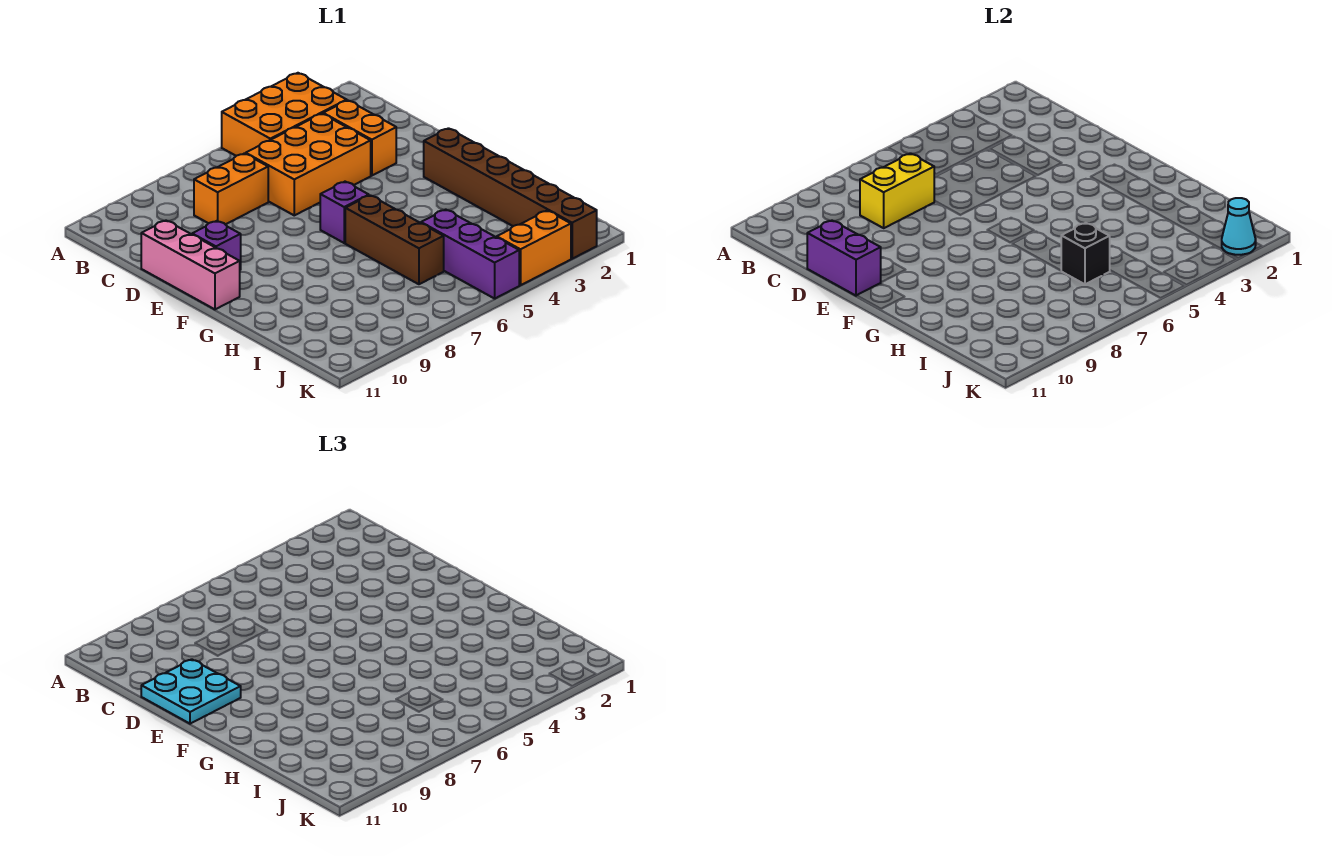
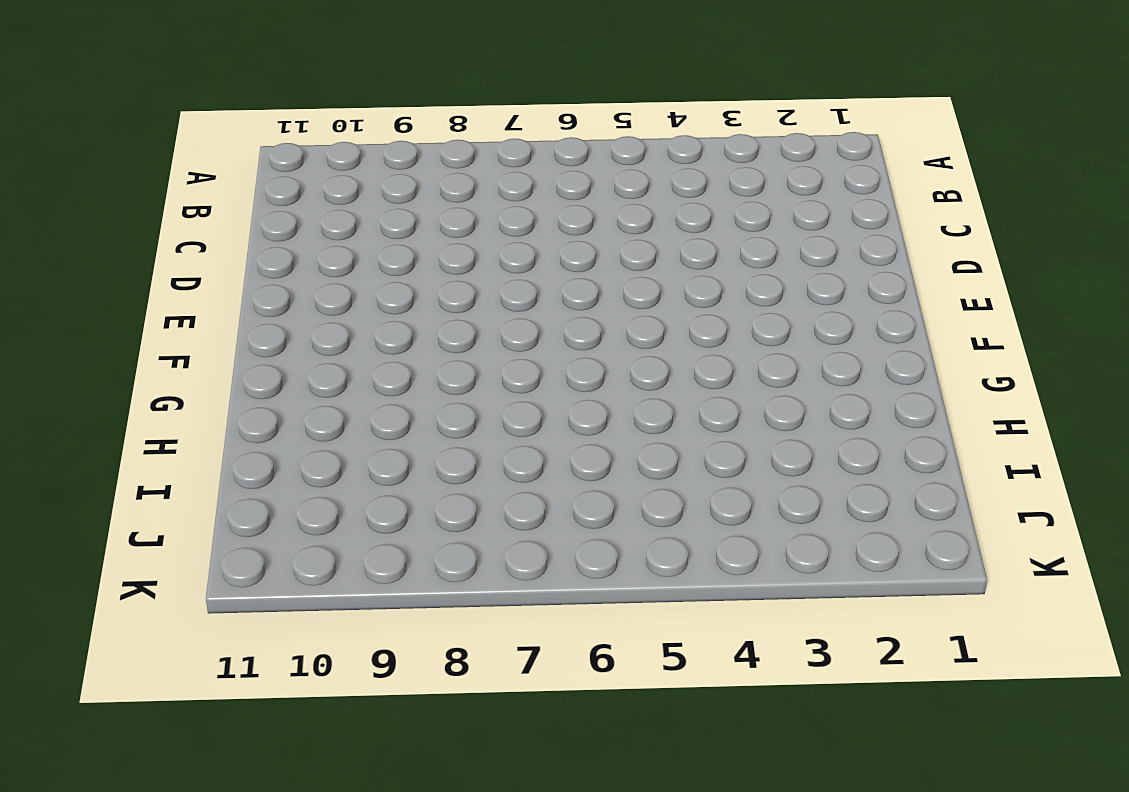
none -> orange 2x3 brick [222,73,347,156]
none -> orange 1x2 brick [323,100,396,176]
none -> orange 2x3 brick [246,114,371,215]

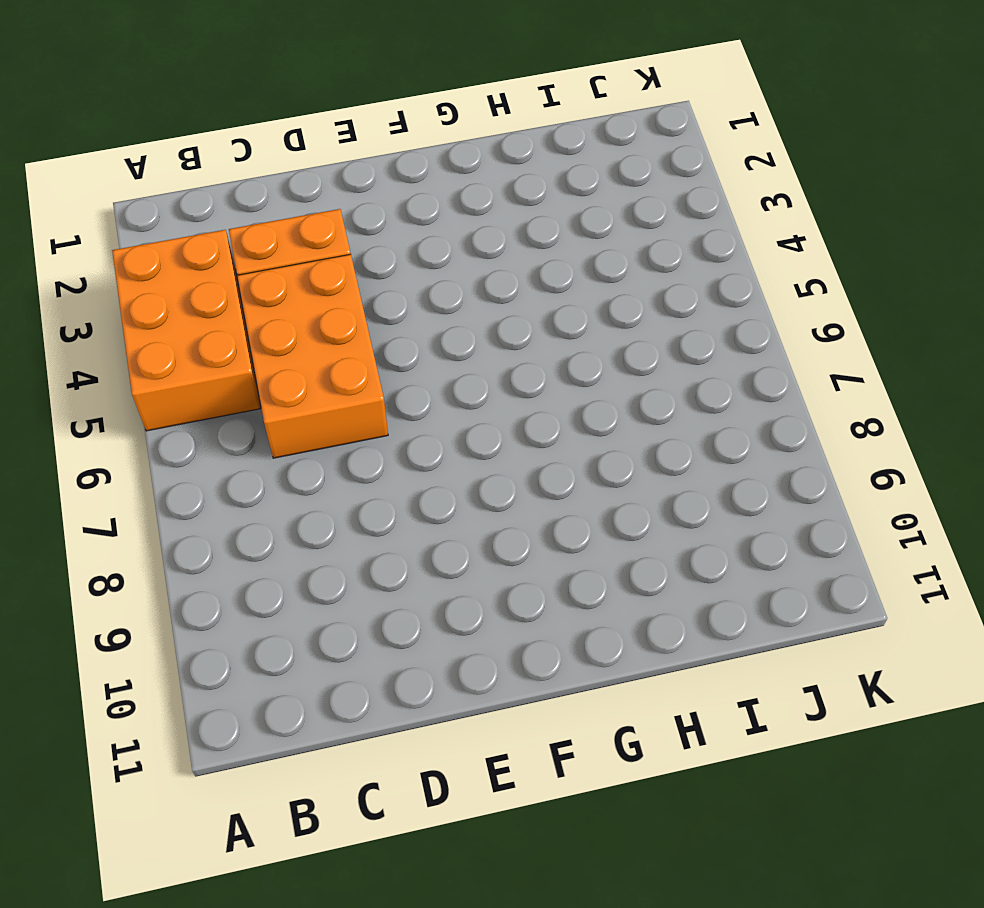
none -> orange 1x2 brick [194,153,268,224]
none -> pink 1x3 brick [141,221,240,309]
none -> purple 1x1 brick [192,221,241,270]

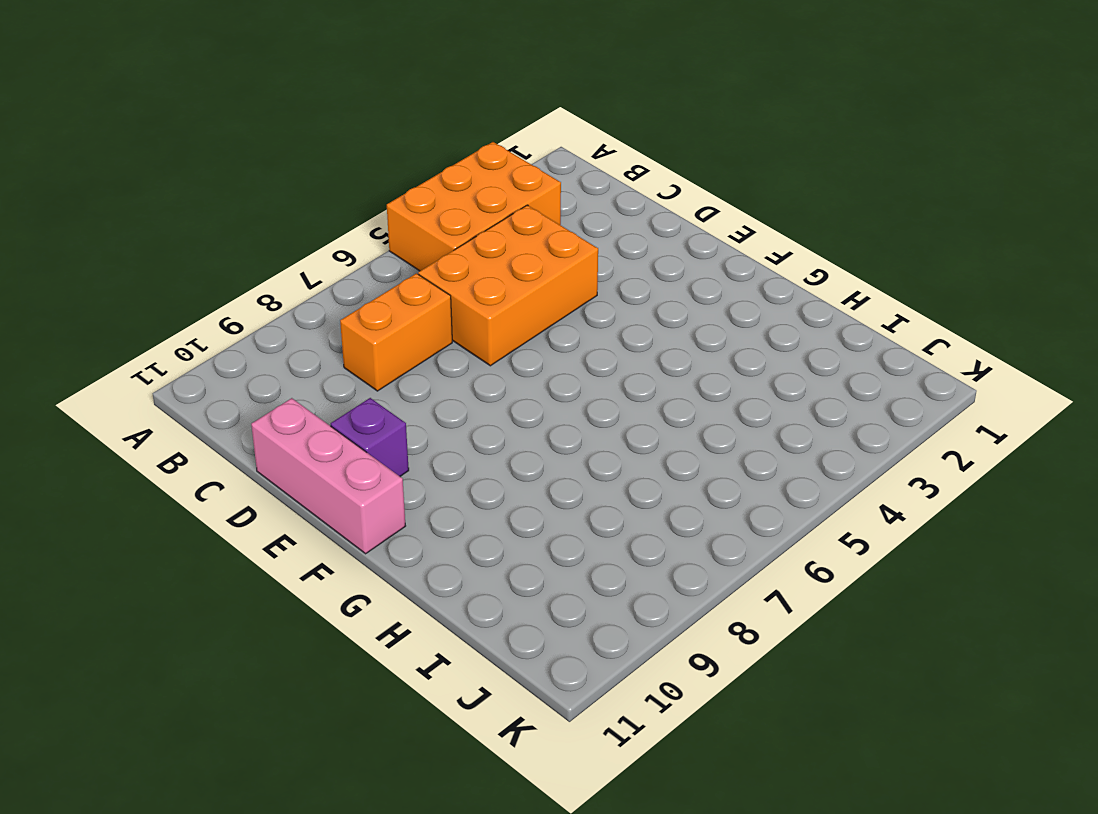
none -> orange 1x2 brick [323,100,396,176]
none -> brown 1x6 brick [424,128,597,259]
none -> purple 1x1 brick [320,182,369,243]

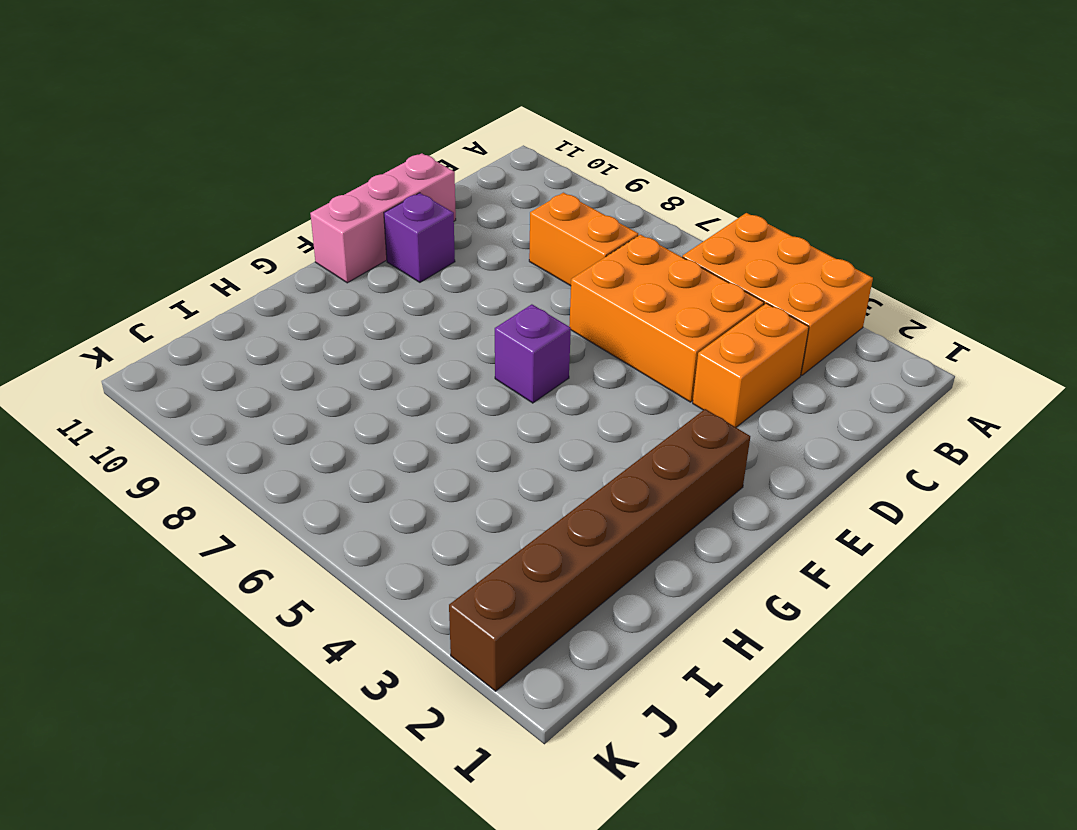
none -> brown 1x3 brick [345,195,444,284]
none -> purple 1x3 brick [421,209,519,299]
none -> orange 1x2 brick [497,211,571,285]

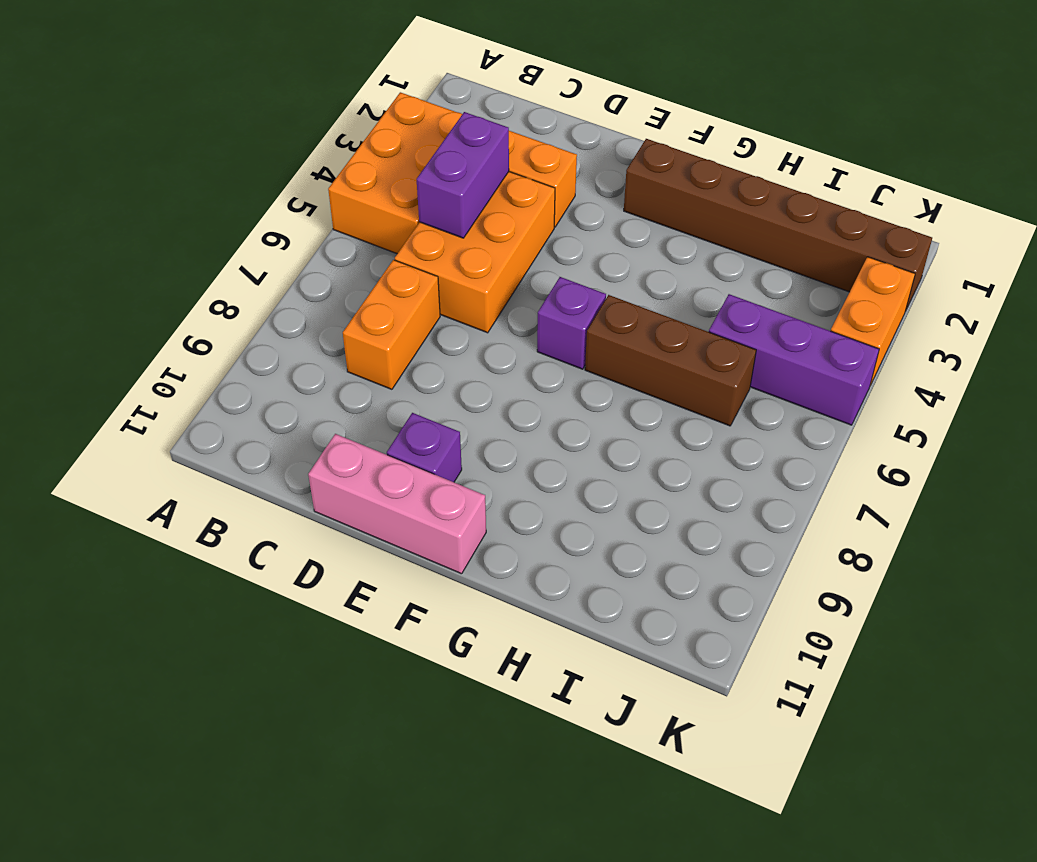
purple 1x2 brick [417,112,509,238] -> purple 1x2 brick turned to [807,221,881,296]
none -> yellow 1x2 brick [860,153,934,228]
none -> black 1x1 brick [1061,223,1110,284]
none -> cyan 1x1 cone [1222,198,1256,255]

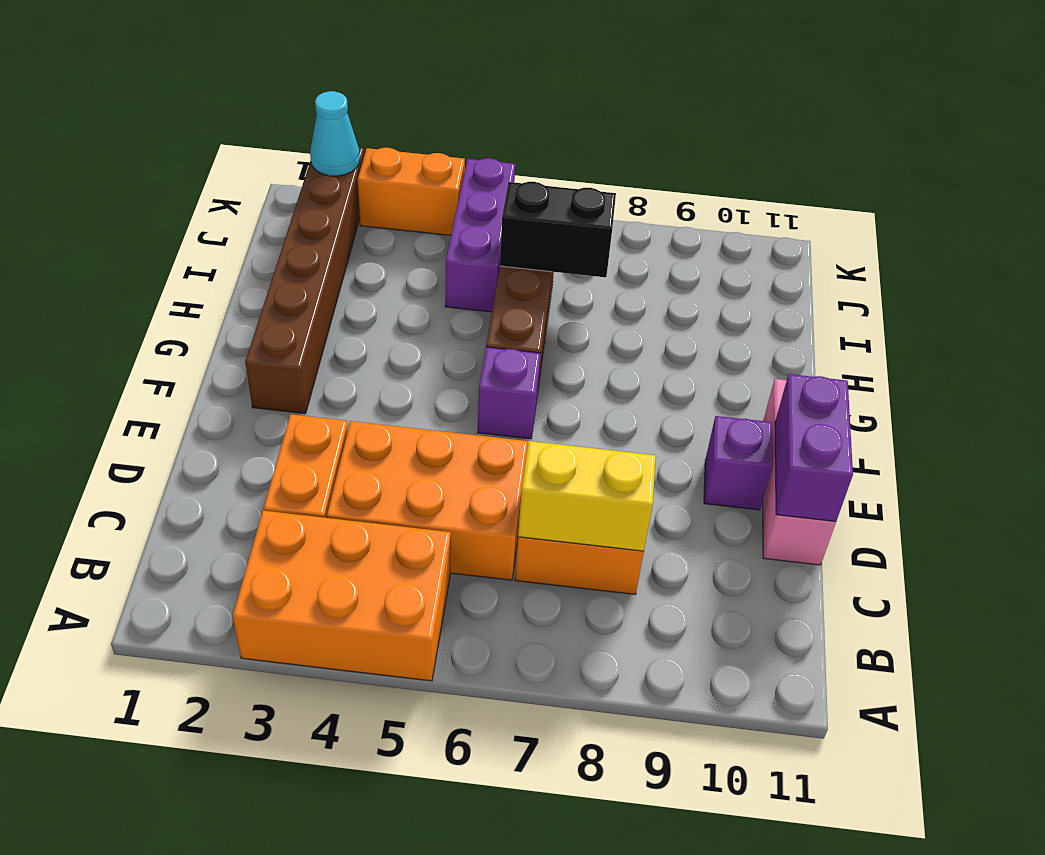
black 1x2 brick [500,182,616,277] -> black 1x1 brick [1061,223,1110,284]
none -> cyan 2x2 plate [141,659,241,724]

